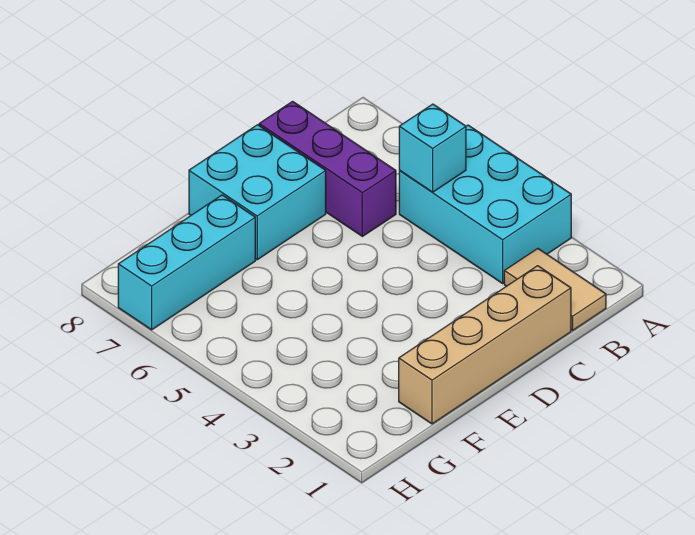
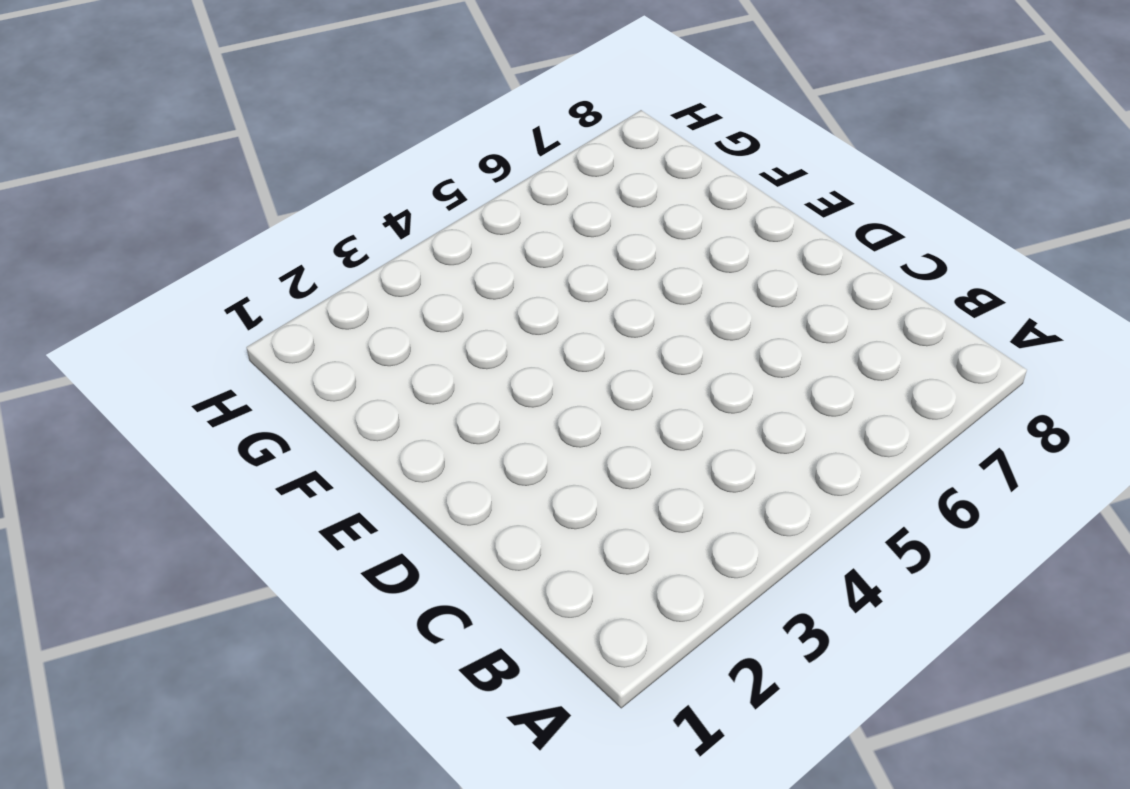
none -> cyan 2x3 brick [399,125,571,283]
none -> tan 1x2 tile [504,249,606,330]

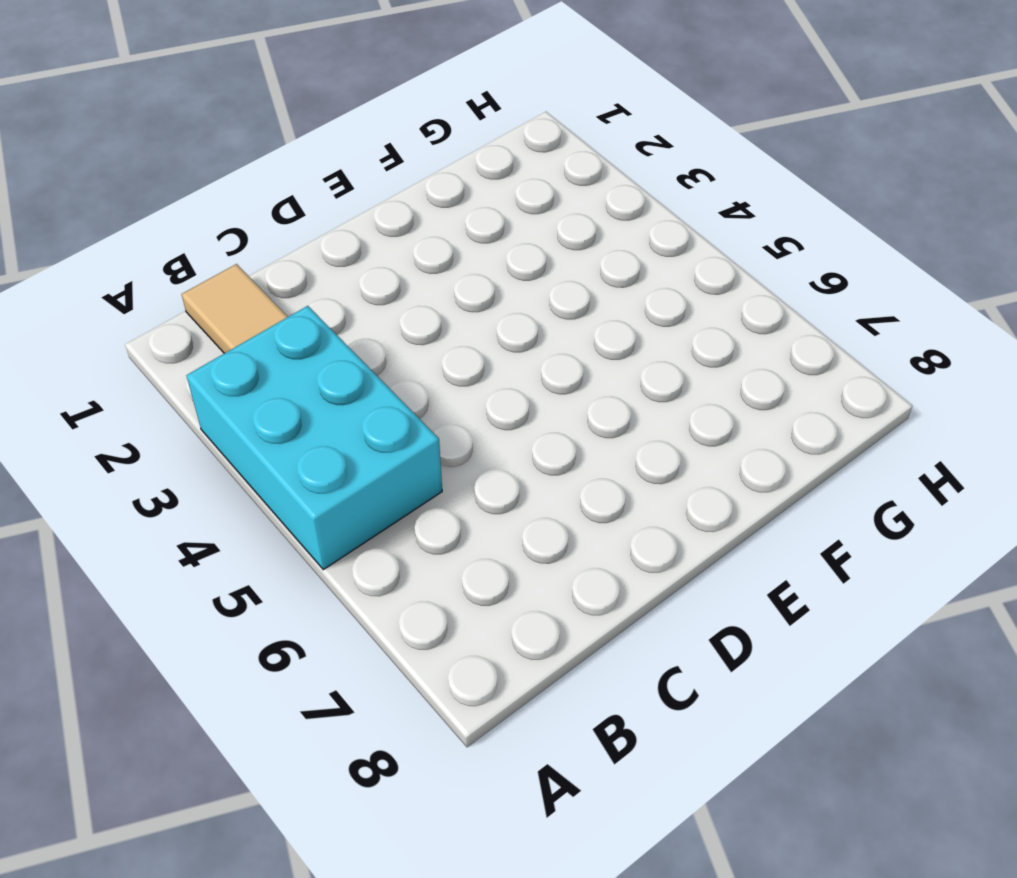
none -> tan 1x4 brick [399,266,571,424]
none -> purple 1x3 brick [259,101,396,236]

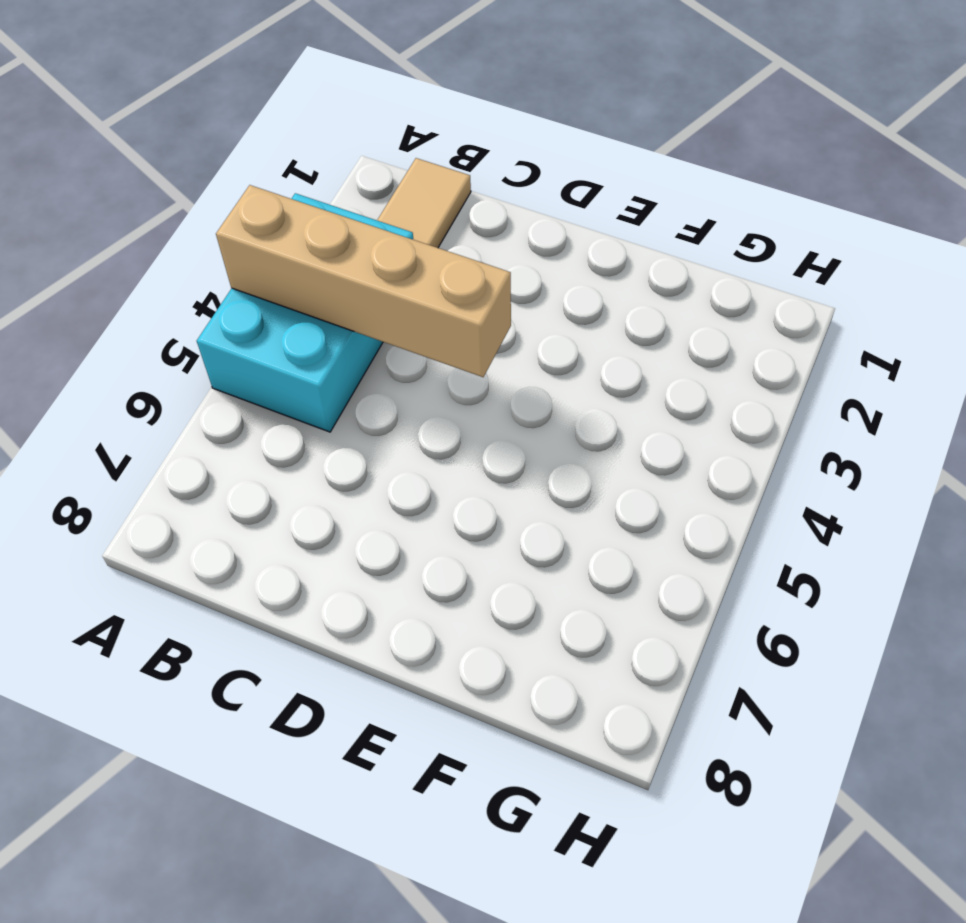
tan 1x4 brick [216,185,511,377] -> tan 1x4 brick moved to [399,266,571,424]
none -> purple 1x3 brick [259,101,396,236]
none -> cyan 2x2 brick [189,125,326,260]

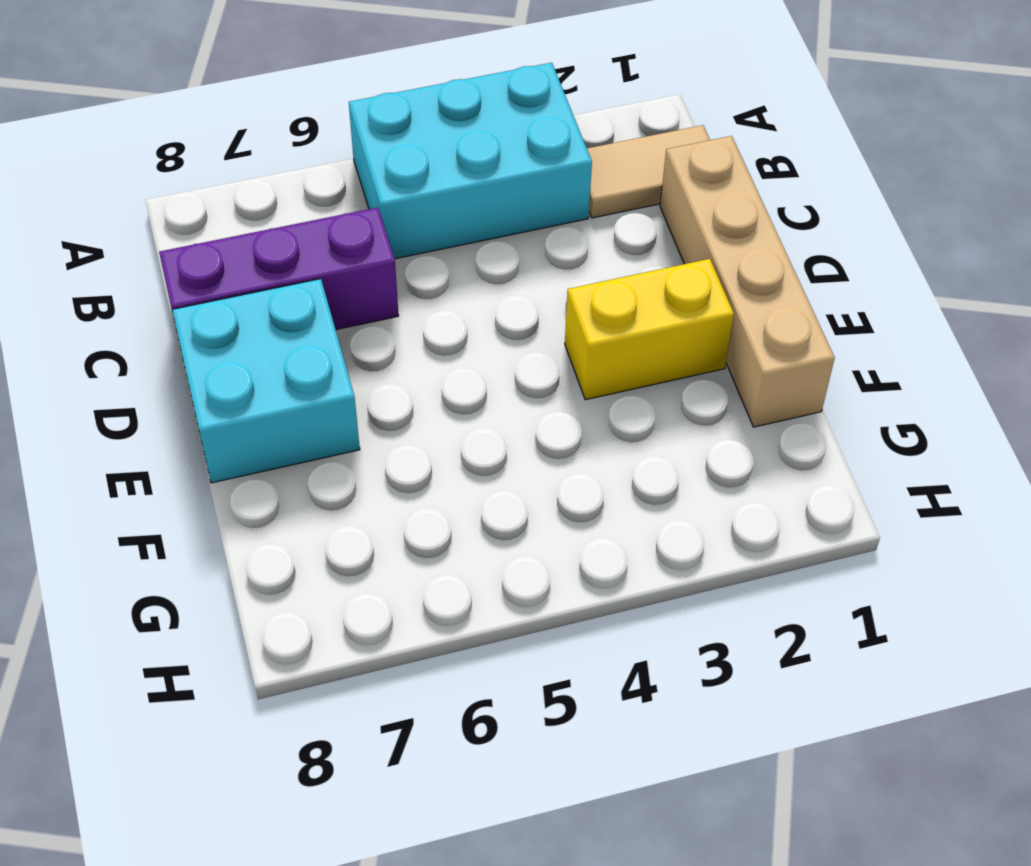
yellow 1x2 brick [565,259,734,400] -> none
none -> cyan 1x3 brick [118,195,255,330]
none -> cyan 1x1 brick [399,104,466,192]

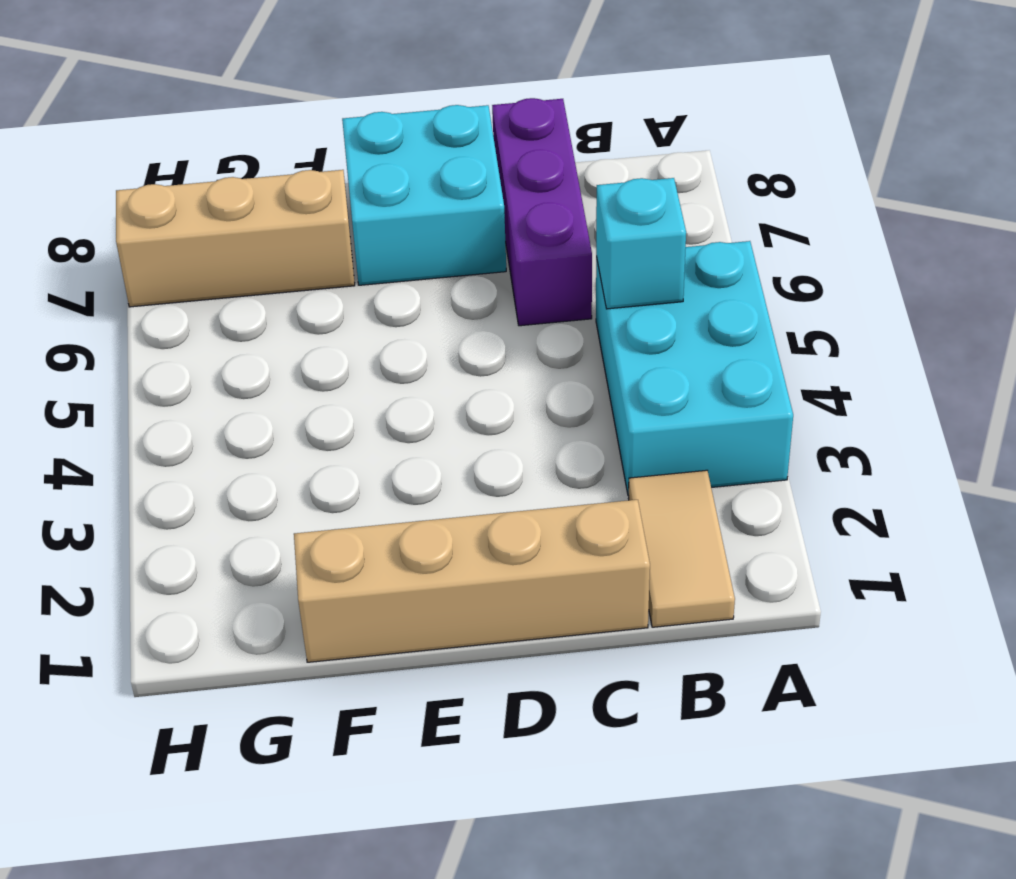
tan 1x3 brick [116,170,355,307] -> cyan 1x3 brick [118,195,255,330]

